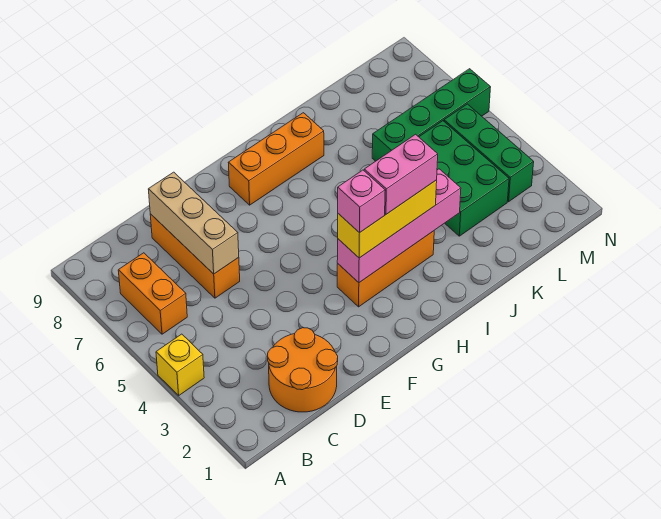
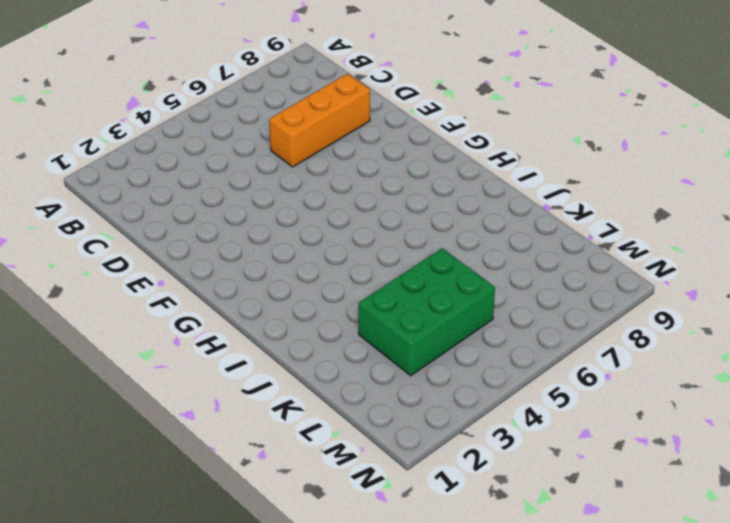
none -> yellow 1x1 brick [156,334,204,395]
none -> orange 1x2 brick [118,253,187,334]
none -> orange 2x2 round brick [268,328,338,412]

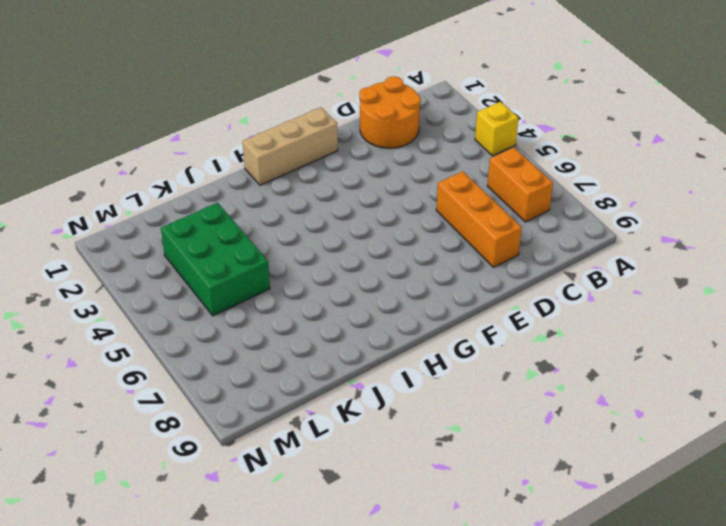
tan 1x3 brick [243,107,338,185] -> tan 1x3 brick turned to [148,172,239,274]
none -> orange 1x3 brick [337,231,434,307]
none -> orange 1x3 brick [228,113,324,205]
none -> green 1x4 brick [372,69,491,161]

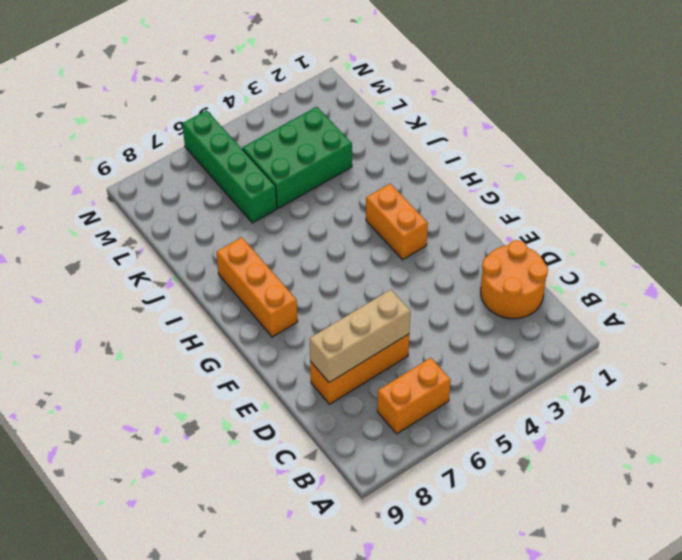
orange 1x2 brick [366,184,428,259] -> orange 1x3 brick [337,231,434,307]
none -> yellow 1x1 brick [156,334,204,395]
none -> green 1x3 brick [444,104,534,202]
none -> pink 1x4 brick [337,169,461,283]

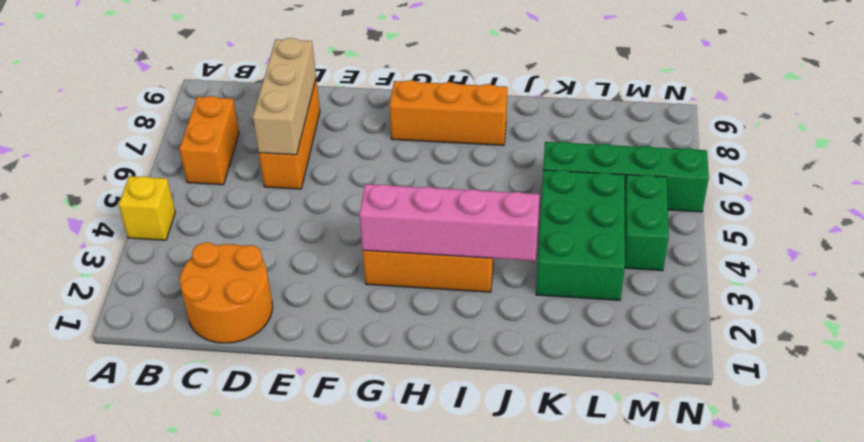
green 1x2 brick [625,175,669,271] -> green 1x3 brick [444,104,534,202]
none -> yellow 1x3 brick [338,180,437,258]
none -> pink 1x1 brick [338,170,385,233]
none -> pink 1x2 brick [364,134,438,214]

